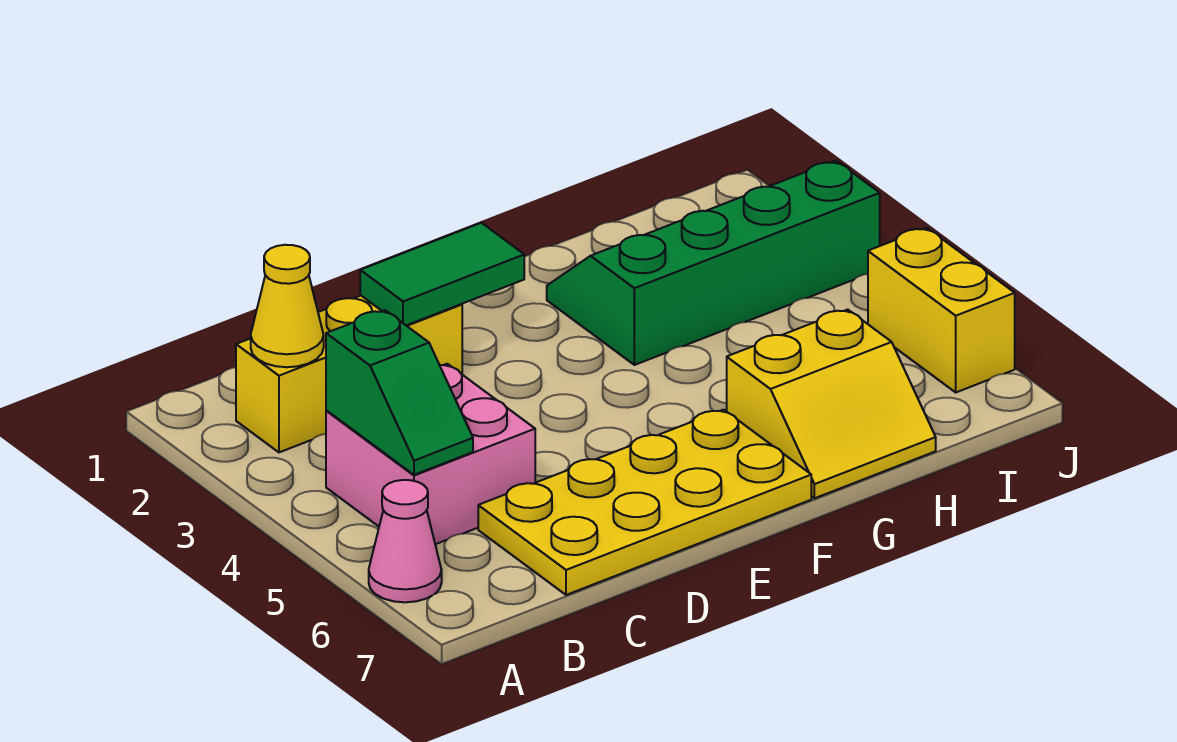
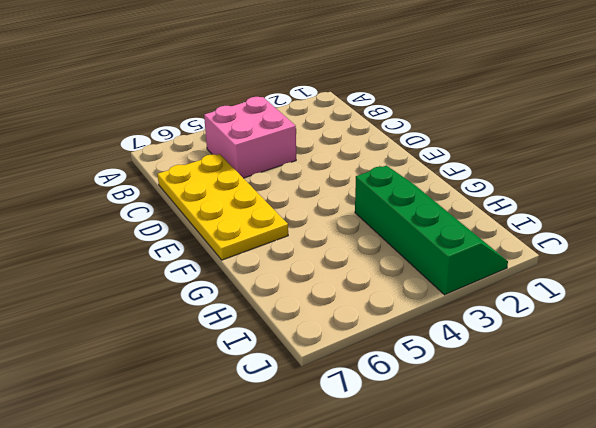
none -> pink 1x1 cone [369,480,442,602]
none -> yellow 1x3 brick [236,296,462,452]

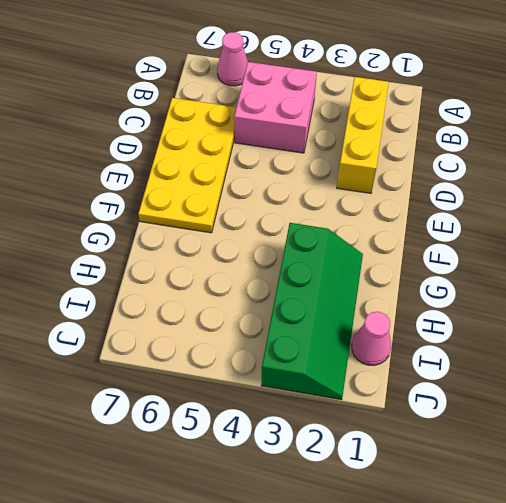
pink 1x1 cone [352,312,391,365] -> none
none -> yellow 2x2 slope [727,310,936,498]
none -> yellow 1x2 brick [868,228,1015,392]

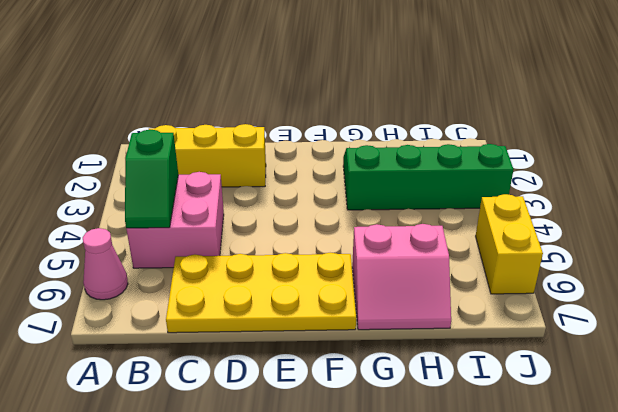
pink 2x2 slope [352,224,451,330] -> yellow 2x2 slope [727,310,936,498]
none -> yellow 1x1 cone [251,245,324,367]
none -> green 1x2 tile [360,223,524,325]

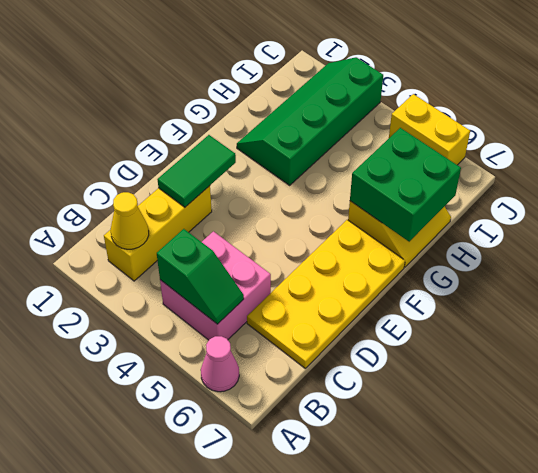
green 2x2 brick [350,128,461,242] -> none

